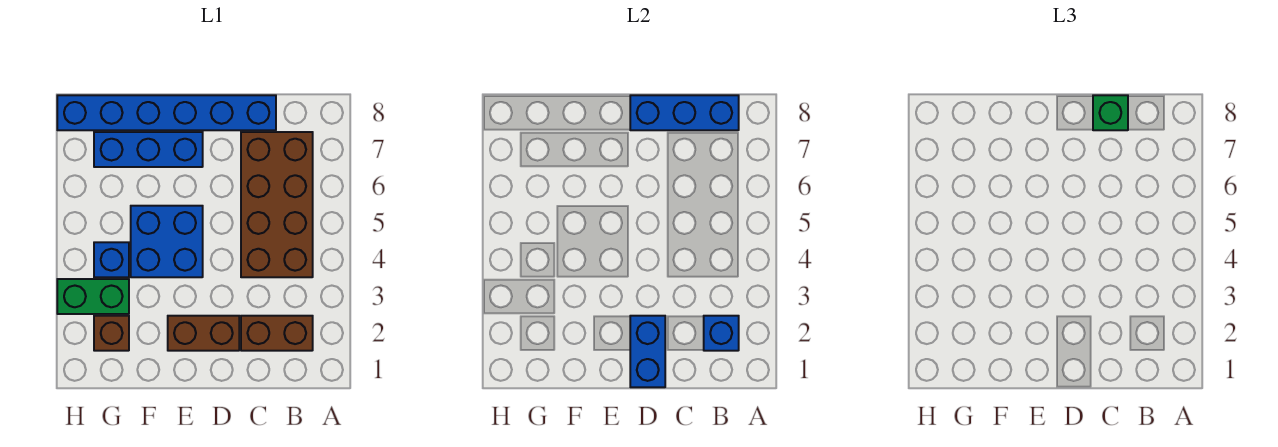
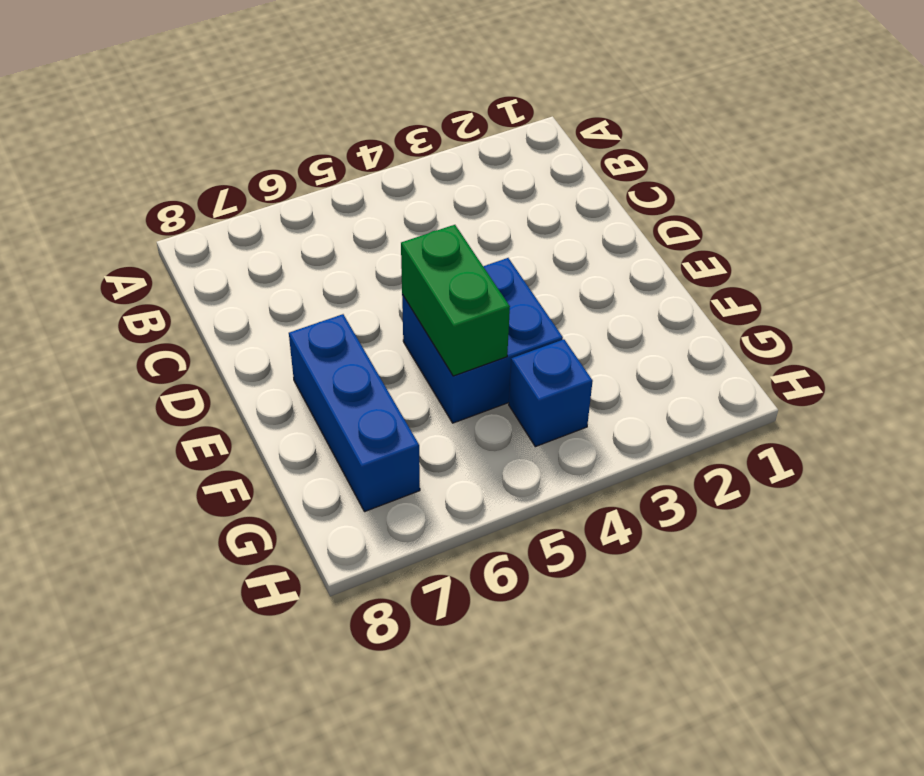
green 1x2 brick [401,225,510,376] -> green 1x2 brick moved to [57,279,129,314]
none -> brown 1x2 brick [241,316,313,351]
none -> brown 2x4 brick [241,132,313,277]
none -> blue 1x6 brick [57,95,276,130]

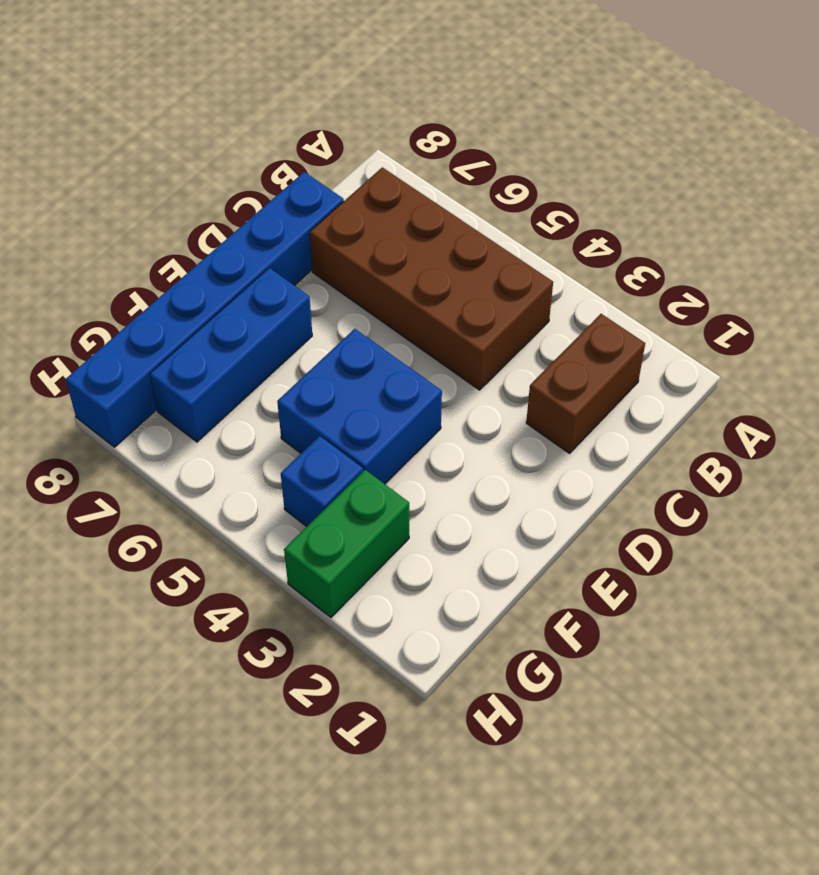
none -> brown 1x2 brick [168,316,239,351]
none -> brown 1x1 brick [94,316,129,351]
none -> blue 1x1 brick [704,316,739,351]

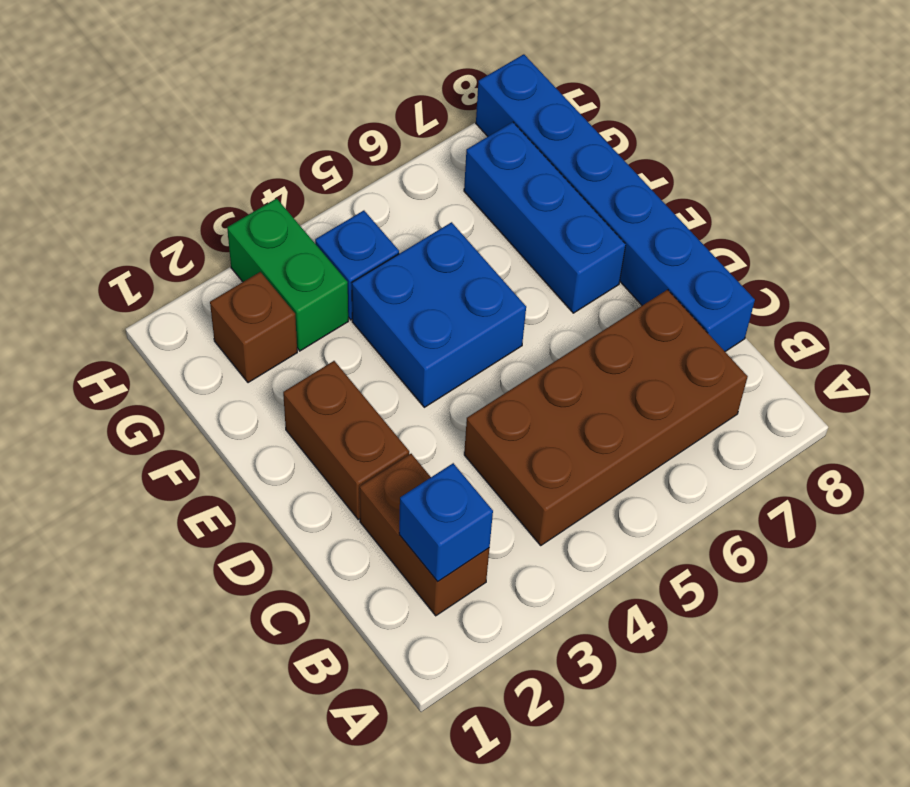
none -> blue 1x3 brick [630,95,739,130]
none -> blue 1x2 brick [630,316,665,387]
none -> green 1x1 brick [1093,95,1128,130]

